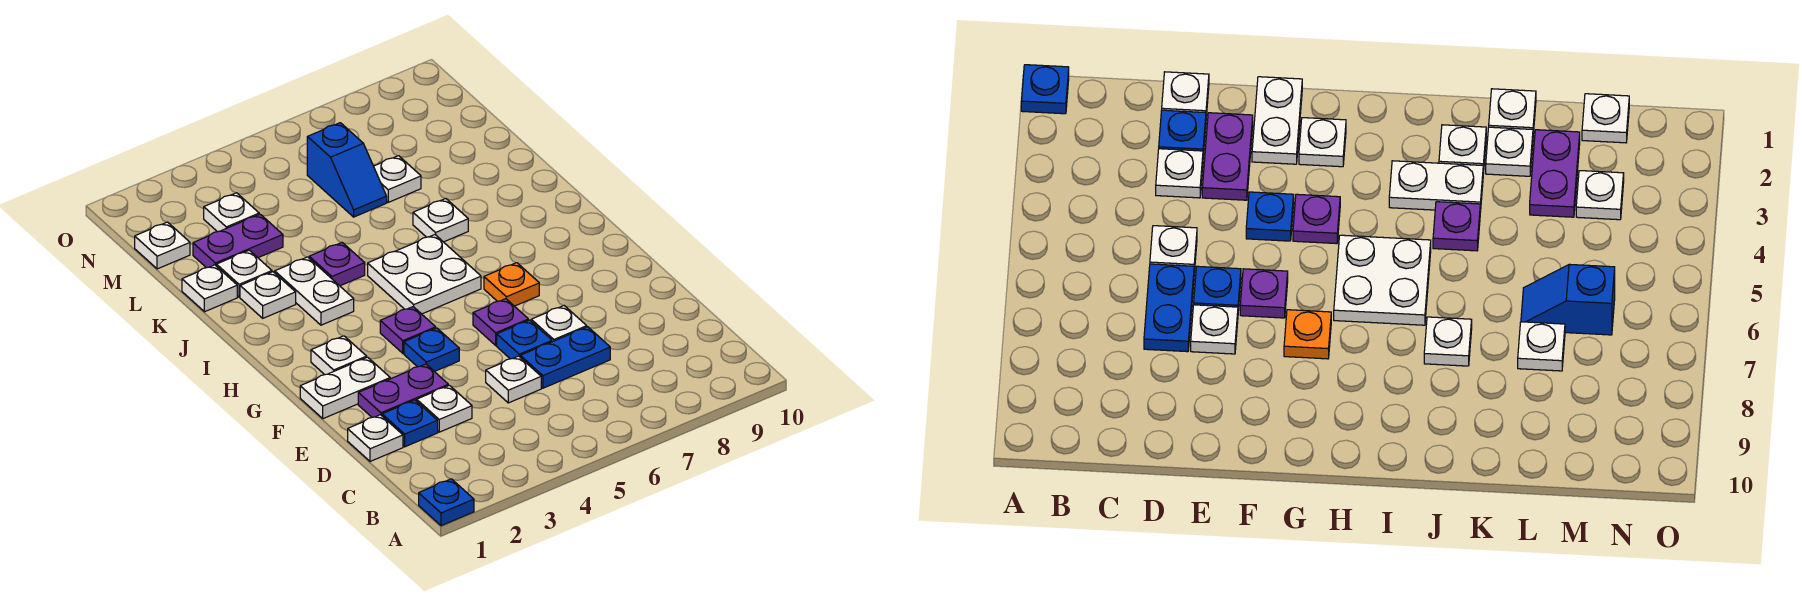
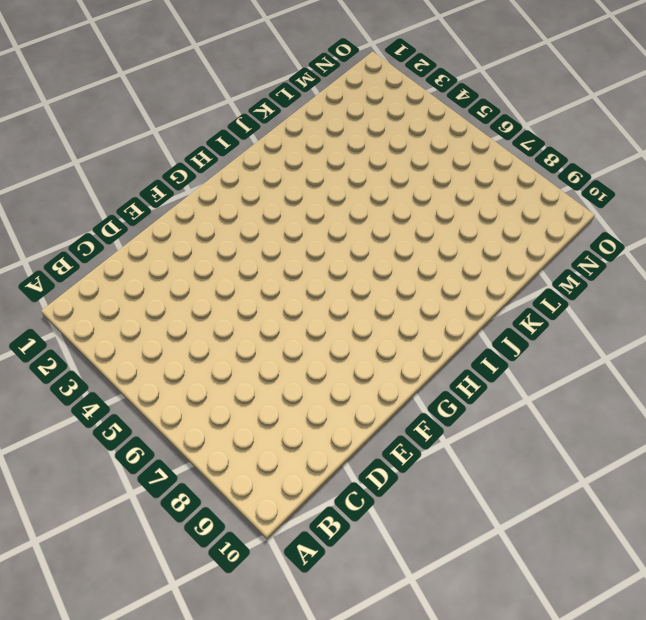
none -> blue 1x1 plate [419,479,474,526]
none -> white 1x1 plate [348,415,403,461]
none -> blue 1x1 plate [382,400,438,447]

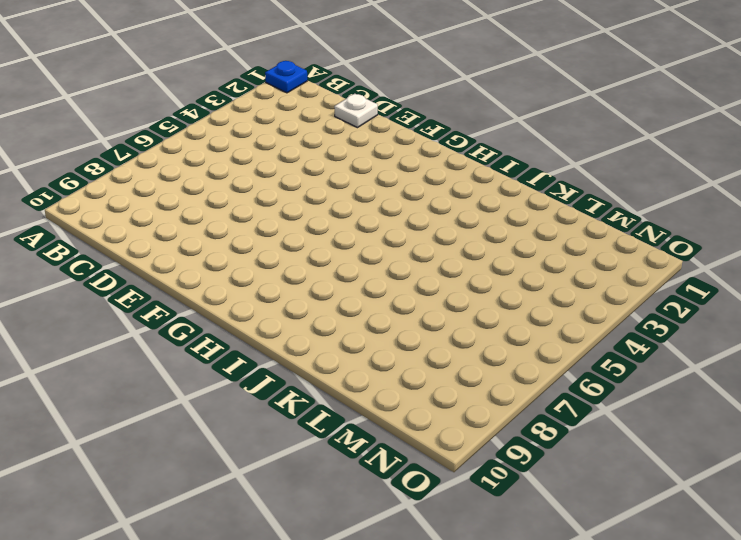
none -> blue 1x1 plate [382,400,438,447]
none -> white 1x1 plate [417,385,472,432]
none -> white 1x1 plate [486,356,541,403]

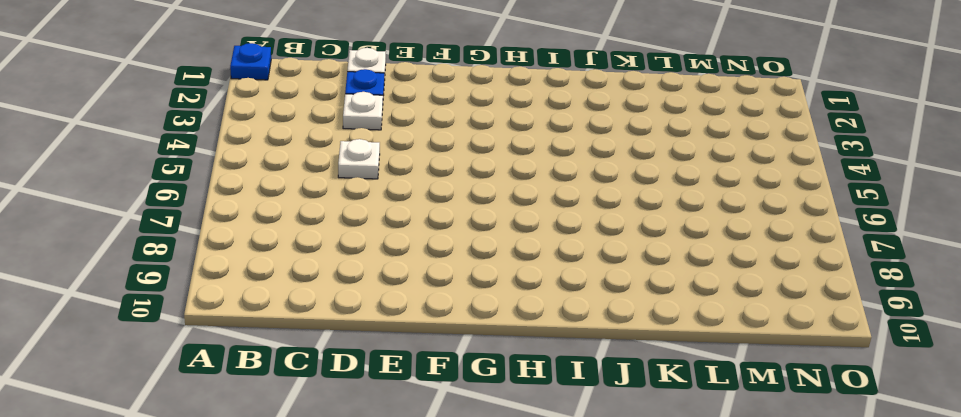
none -> blue 1x2 plate [520,327,610,388]
none -> purple 1x2 plate [358,364,448,417]
none -> blue 1x1 plate [497,320,552,359]

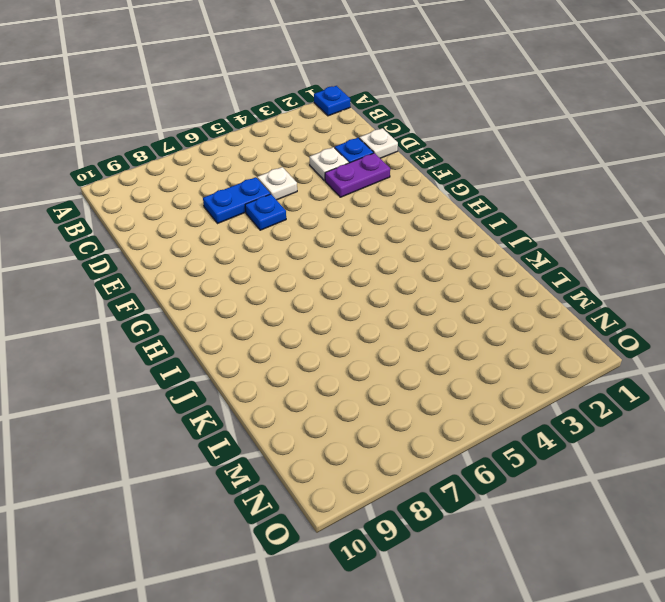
none -> white 1x1 plate [531,306,587,342]
none -> white 1x2 plate [300,357,390,419]
none -> blue 1x1 plate [404,328,459,372]

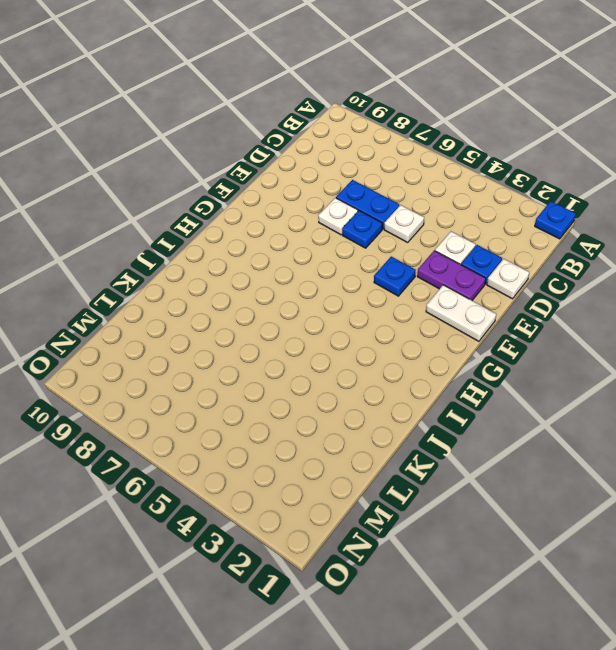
none -> purple 1x1 plate [473,299,528,345]
none -> white 1x1 plate [311,336,367,375]
none -> purple 1x1 plate [380,307,436,353]

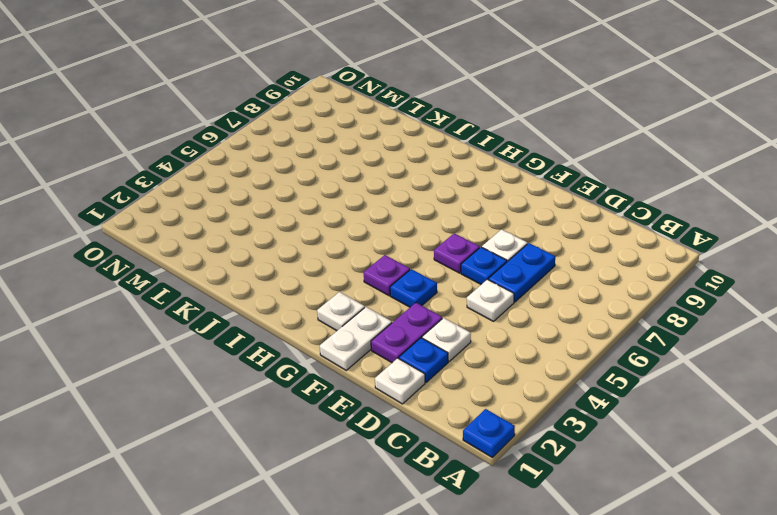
none -> orange 1x1 plate [484,263,539,306]
none -> white 2x2 plate [368,235,481,314]
none -> white 1x2 plate [275,257,354,325]

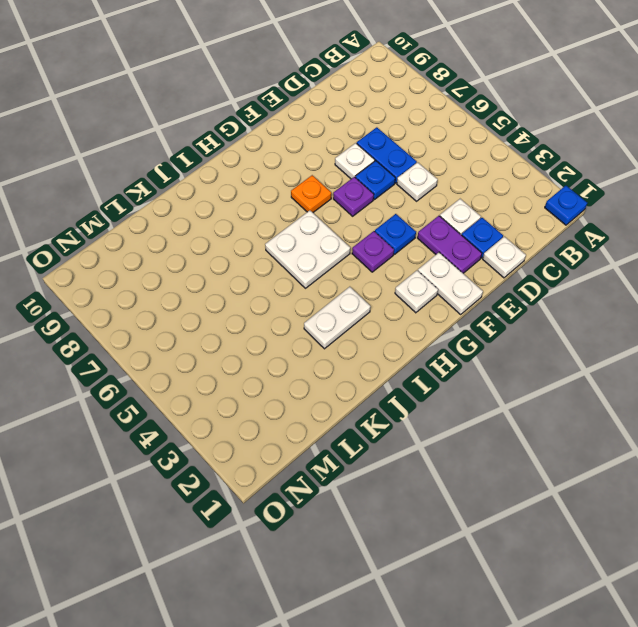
none -> white 1x1 plate [240,272,296,318]
none -> purple 1x1 plate [309,243,365,286]
none -> white 1x1 plate [413,199,468,242]

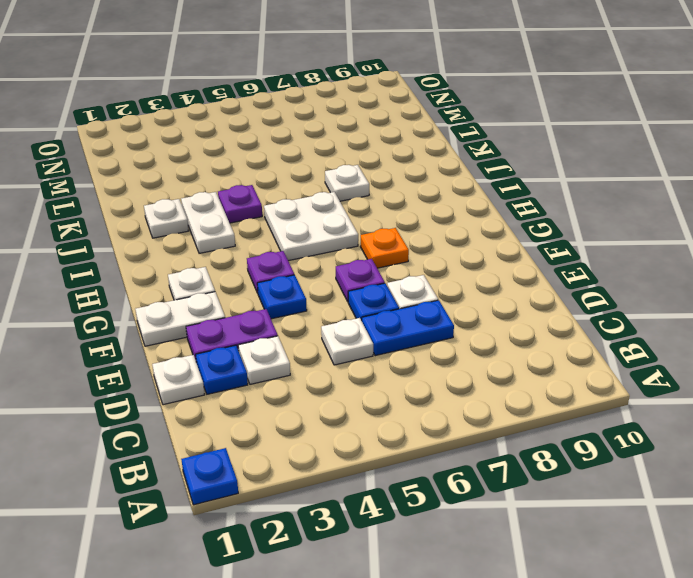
none -> white 1x1 plate [182,265,237,312]
none -> white 1x1 plate [217,250,272,297]
none -> purple 1x2 plate [193,214,283,268]

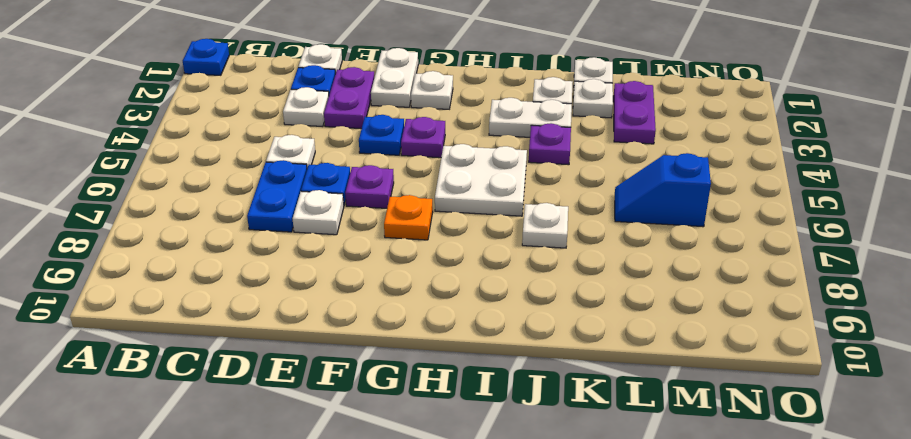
none -> white 1x1 plate [374,156,421,202]
none -> white 1x1 plate [135,222,190,269]
none -> white 1x1 plate [204,193,259,232]

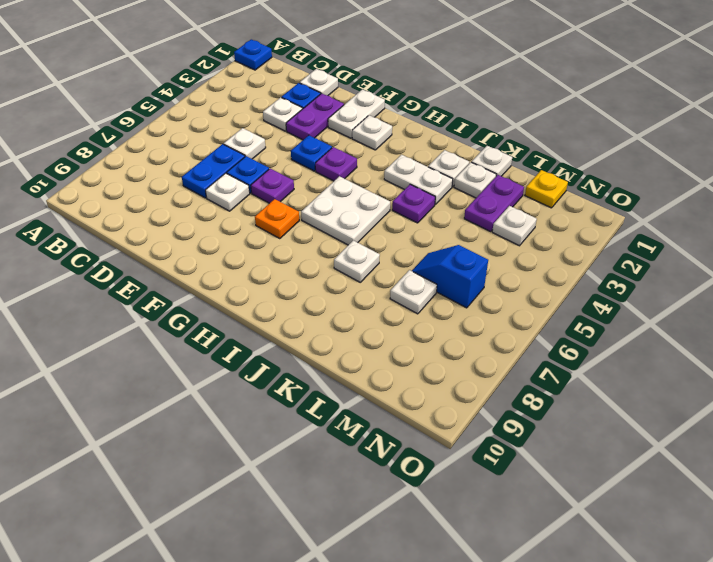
yellow 1x1 plate [525,170,568,208] -> white 1x1 plate [135,222,190,269]

